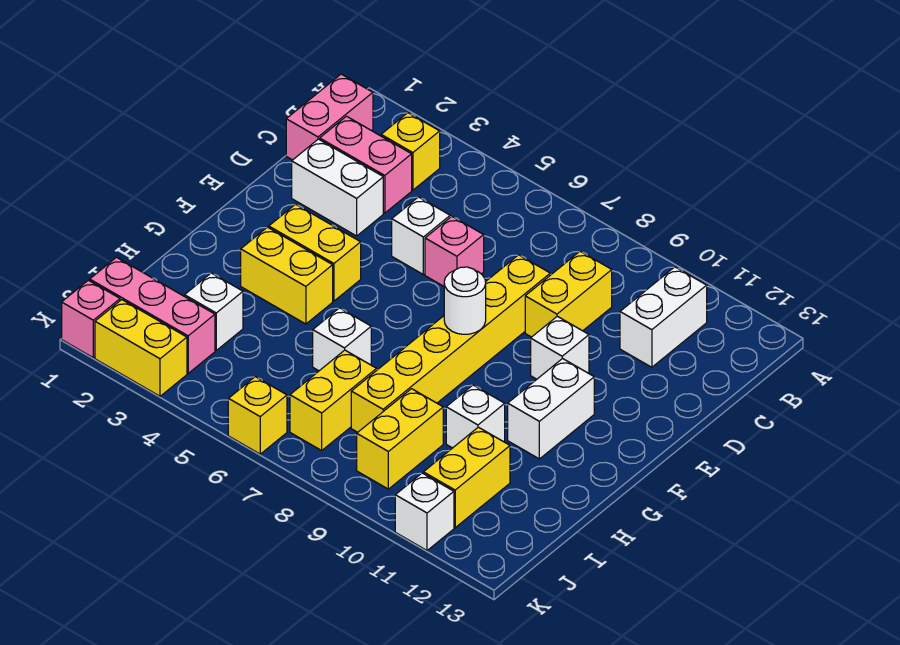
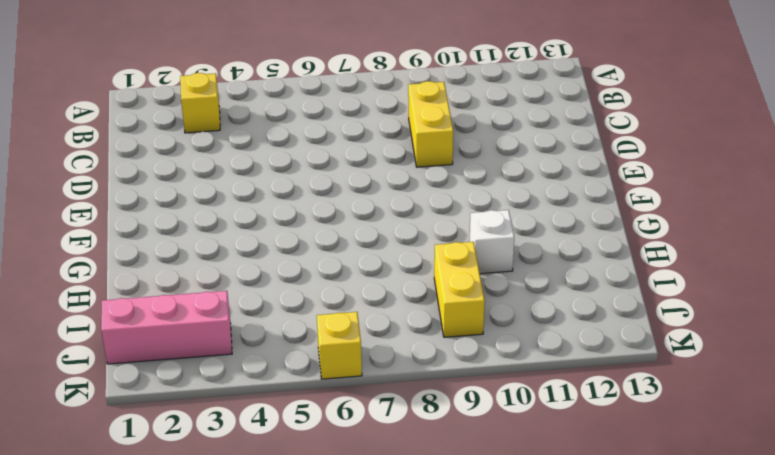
none -> pink 1x2 brick [286,74,373,160]
none -> white 1x2 brick [620,267,707,367]
none -> pink 1x2 brick [320,116,412,213]

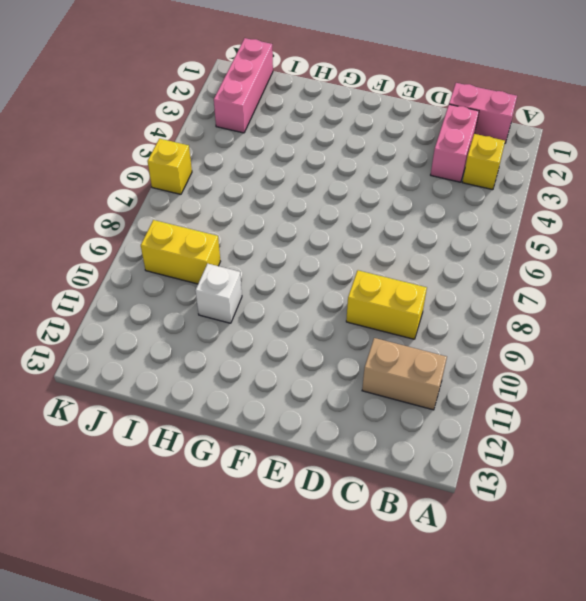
tan 1x2 brick [362,338,447,410] -> white 1x2 brick [620,267,707,367]
none -> white 1x2 brick [292,139,383,236]
none -> white 1x1 brick [392,197,450,275]
none -> pink 1x1 brick [425,216,484,286]

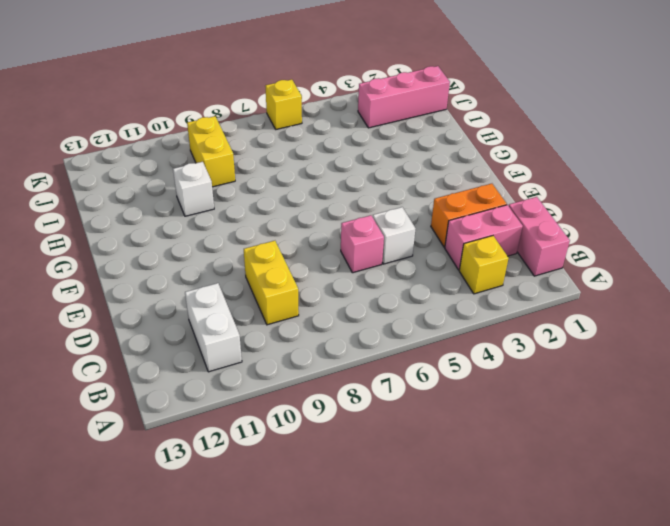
orange 1x2 brick [431,184,507,247] -> white 1x2 brick [292,139,383,236]
none -> yellow 1x6 brick [351,255,550,432]
none -> white 1x1 brick [531,316,589,379]
none -> yellow 1x2 brick [269,204,361,301]

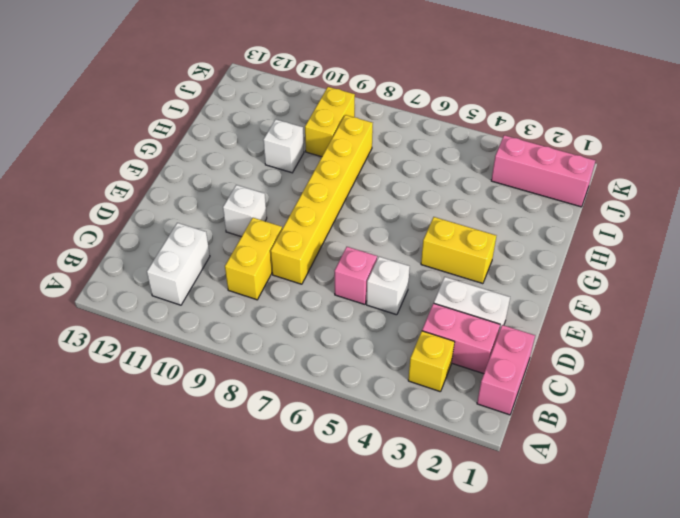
none -> white 1x2 brick [508,358,594,459]
none -> yellow 1x2 brick [241,227,333,324]
none -> white 1x1 brick [313,308,371,371]

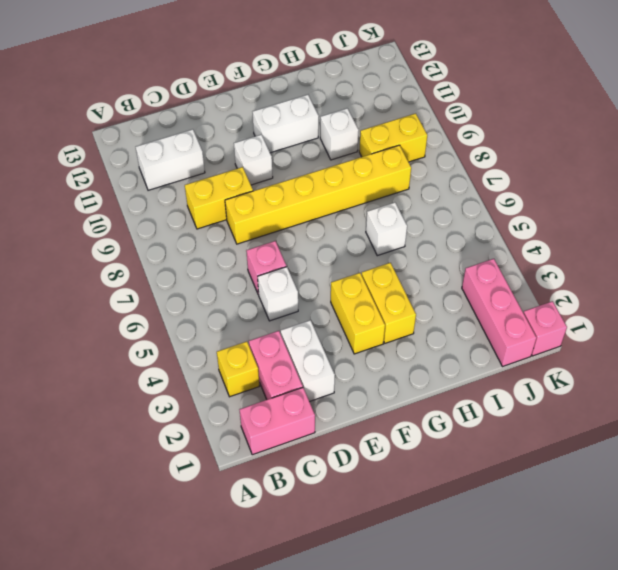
none -> white 1x1 brick [185,273,243,350]
none -> yellow 1x2 brick [290,350,377,450]
none -> yellow 1x2 brick [423,427,510,528]

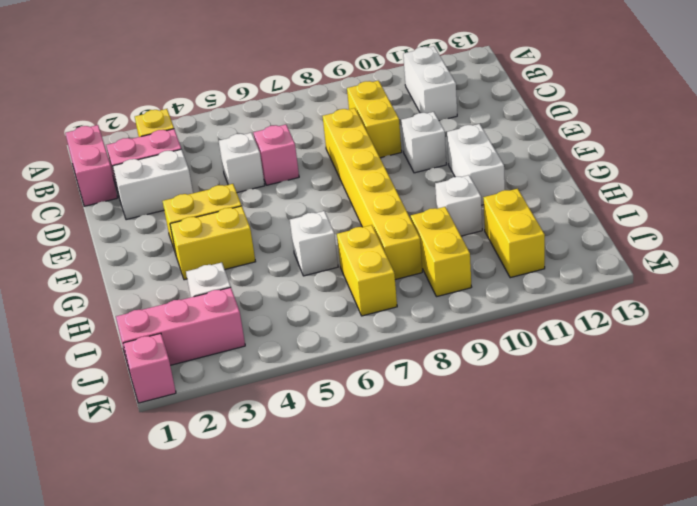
none -> yellow 1x2 brick [95,300,187,396]
none -> yellow 1x1 brick [228,377,287,454]
none -> white 1x1 brick [395,473,454,551]

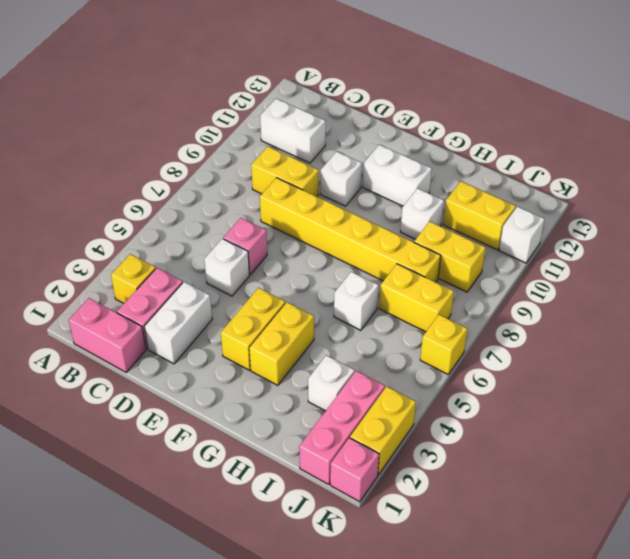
none -> white 1x1 round brick [444,267,486,334]

